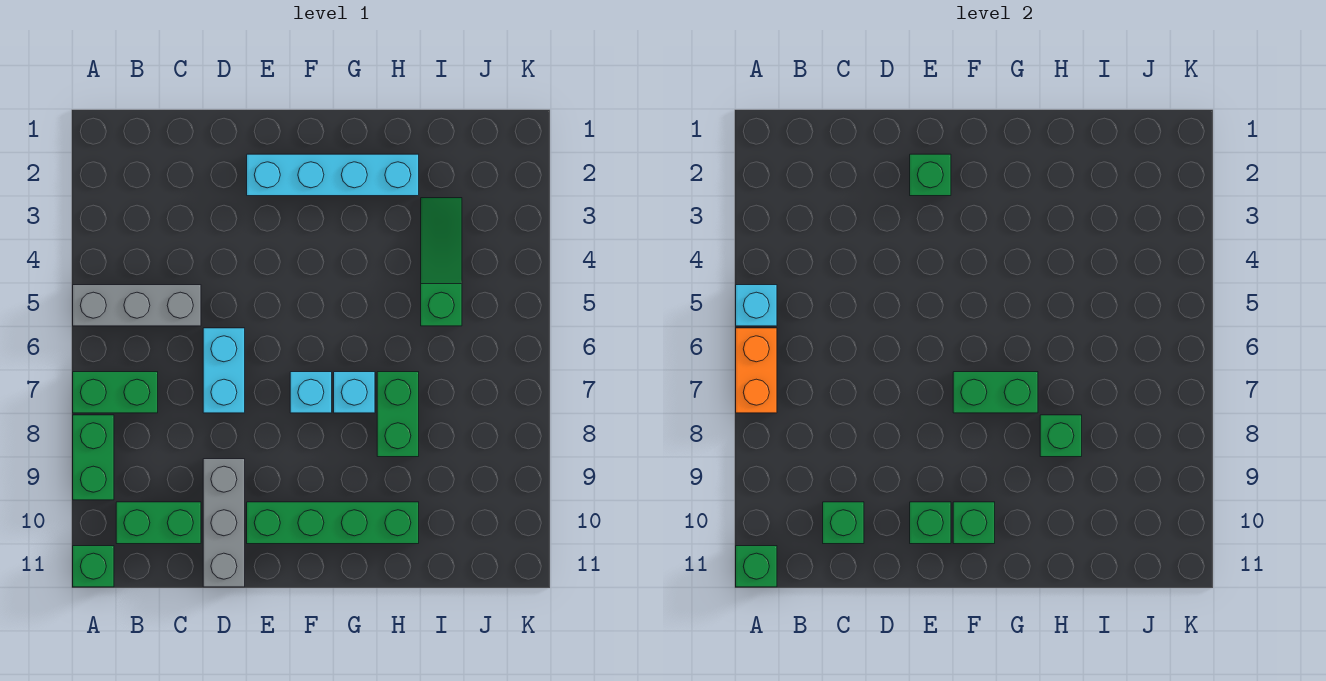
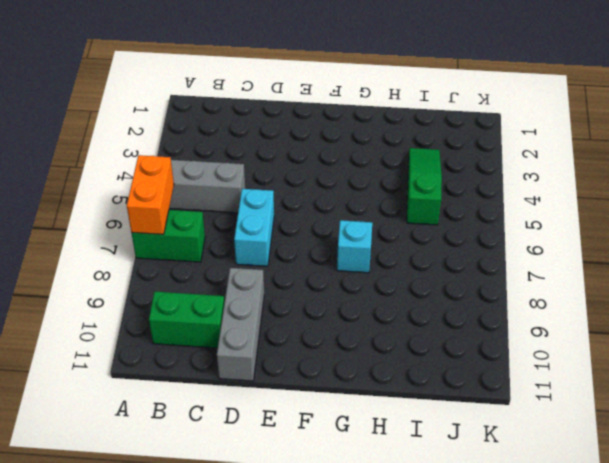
none -> green 1x2 brick [73,415,114,500]
none -> green 1x1 brick [73,546,114,587]
none -> cyan 1x4 brick [247,154,419,196]

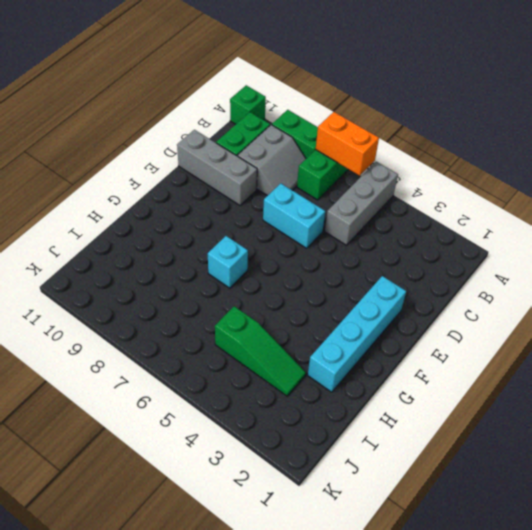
grey 2x2 slope [238,125,306,196] -> none
none -> green 1x4 brick [247,502,419,544]
none -> cyan 1x1 brick [290,372,332,413]
none -> green 1x2 brick [377,372,419,457]

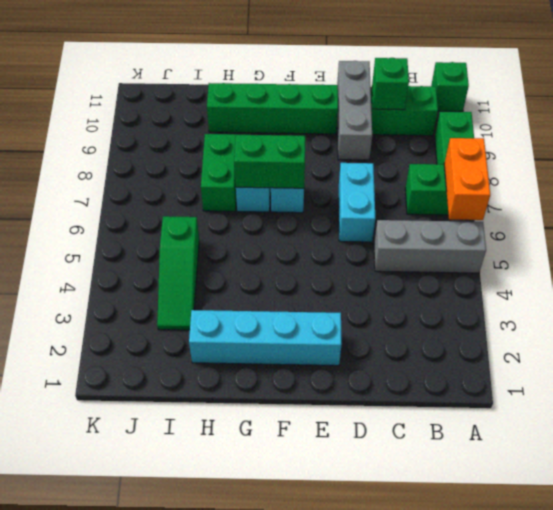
none -> cyan 1x1 brick [736,285,777,326]
none -> green 1x1 brick [736,546,777,587]
none -> green 1x1 brick [910,154,951,196]

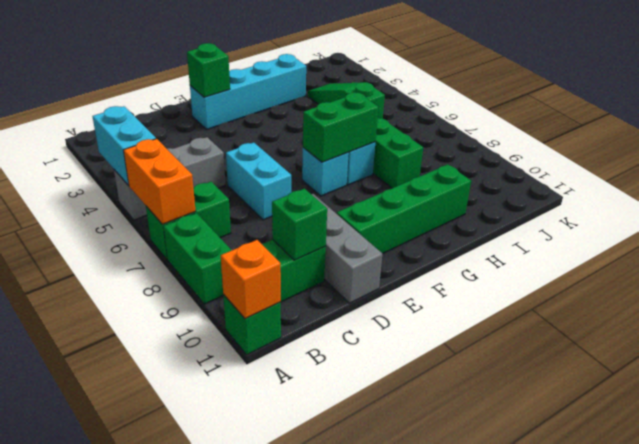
cyan 1x2 brick [92,106,156,186] -> cyan 1x1 brick [736,285,777,326]
orange 1x1 brick [221,240,281,319] -> green 1x1 brick [736,546,777,587]
none -> green 1x1 brick [910,502,951,544]
none -> green 1x1 brick [953,502,995,544]
none -> green 1x1 brick [1040,415,1082,457]

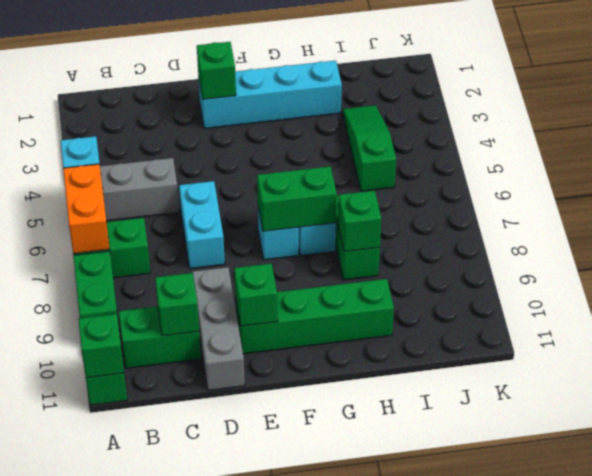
none -> green 1x1 brick [953,502,995,544]

